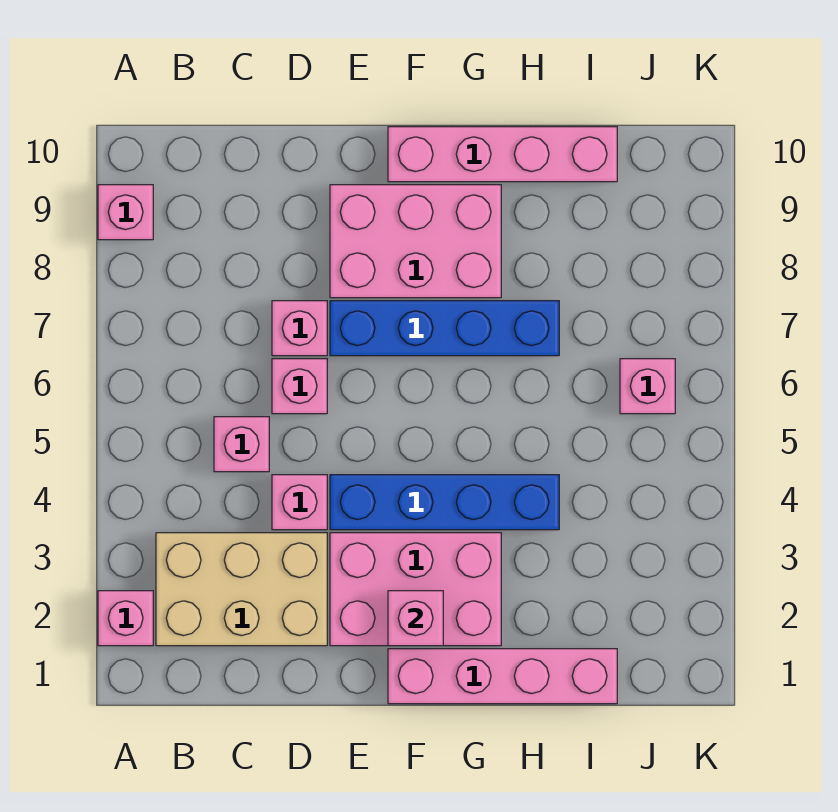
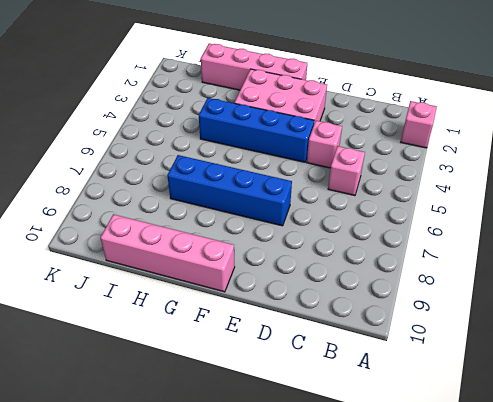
none -> pink 1x1 brick [98,185,153,240]
none -> tan 2x3 brick [156,533,327,646]
none -> pink 1x1 brick [272,359,327,414]

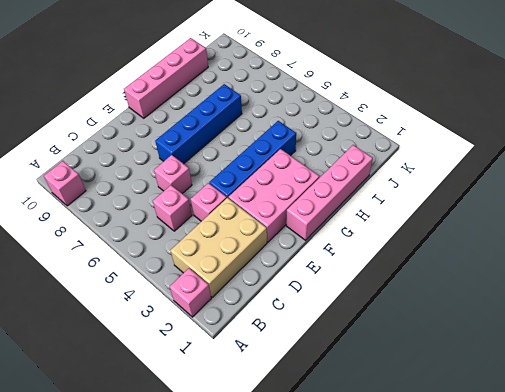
none -> pink 1x1 brick [272,301,327,356]
none -> pink 2x3 brick [330,185,501,298]
none -> pink 1x1 brick [620,359,675,414]

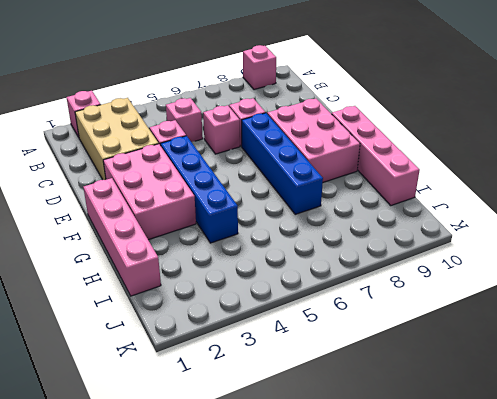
none -> pink 1x1 brick [620,359,675,414]
none -> pink 1x1 brick [388,591,443,646]

